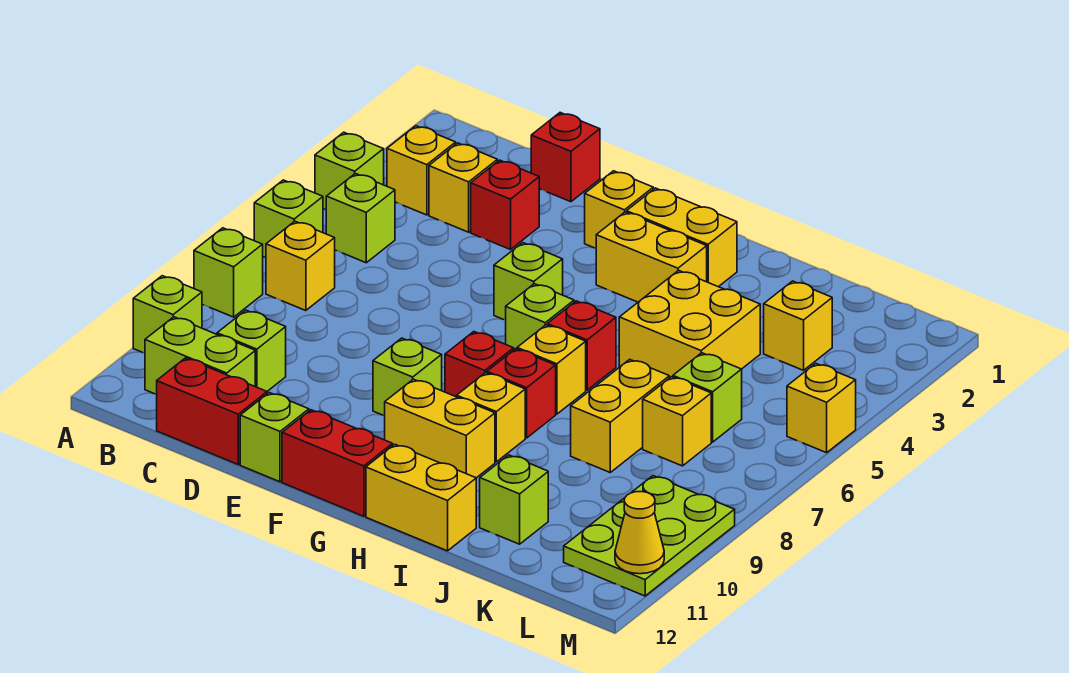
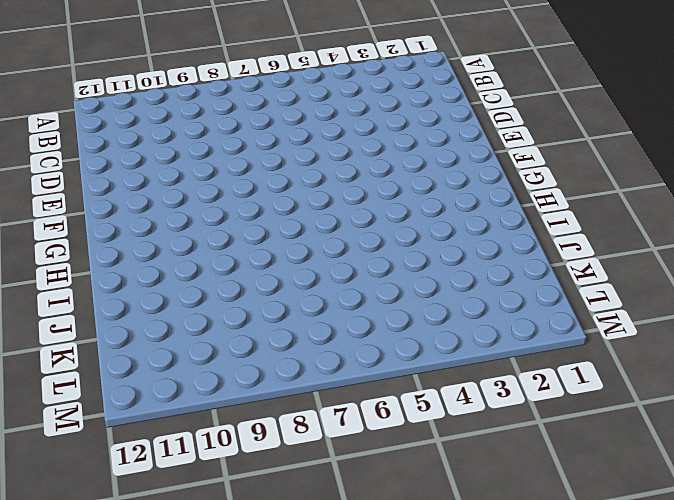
none -> lime 1x1 brick [315,132,384,210]
none -> lime 1x1 brick [254,180,323,258]
none -> lime 1x1 brick [194,228,263,317]
none -> lime 1x1 brick [133,276,202,353]

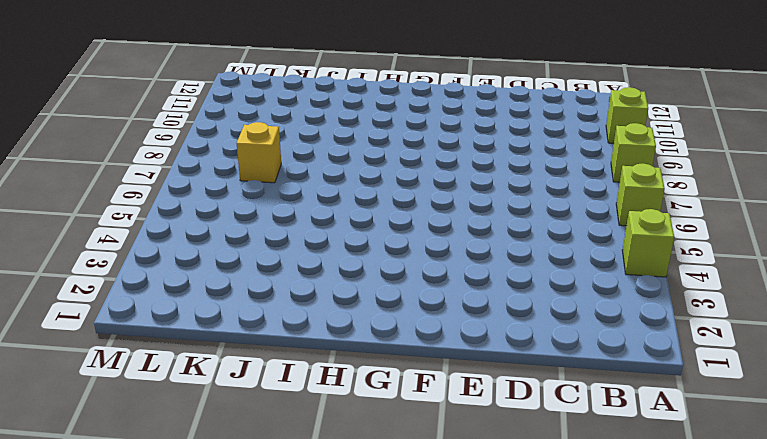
none -> yellow 1x1 brick [387,126,456,215]
none -> lime 1x1 brick [326,173,395,263]
none -> yellow 1x1 brick [266,221,335,311]
none -> lime 1x2 brick [145,317,255,394]

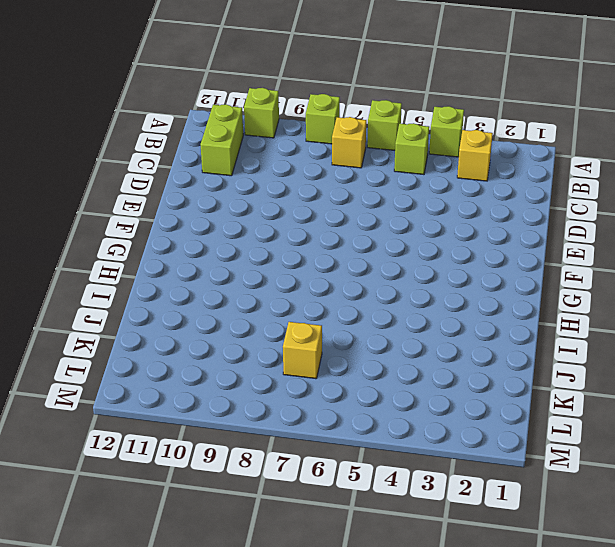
none -> yellow 1x1 brick [429,143,497,232]
none -> lime 1x1 brick [217,310,286,391]
none -> red 1x2 brick [157,358,267,464]
none -> red 1x1 brick [531,113,600,202]

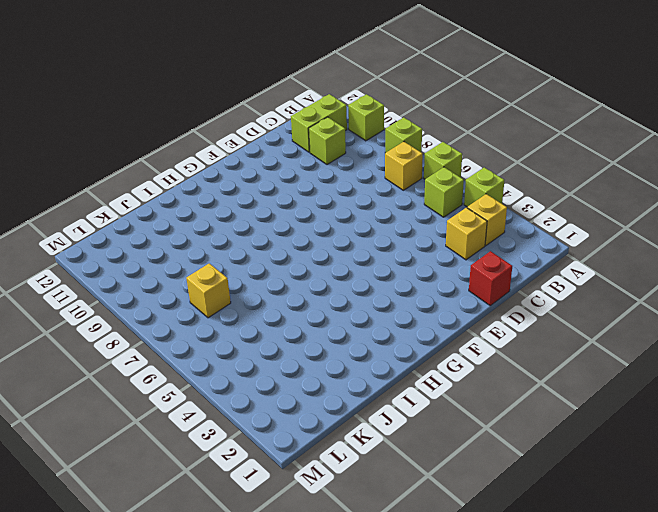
none -> red 1x2 brick [157,358,267,464]
none -> red 1x1 brick [471,160,539,250]
none -> lime 1x1 brick [240,393,309,482]
none -> yellow 1x1 brick [585,171,653,248]

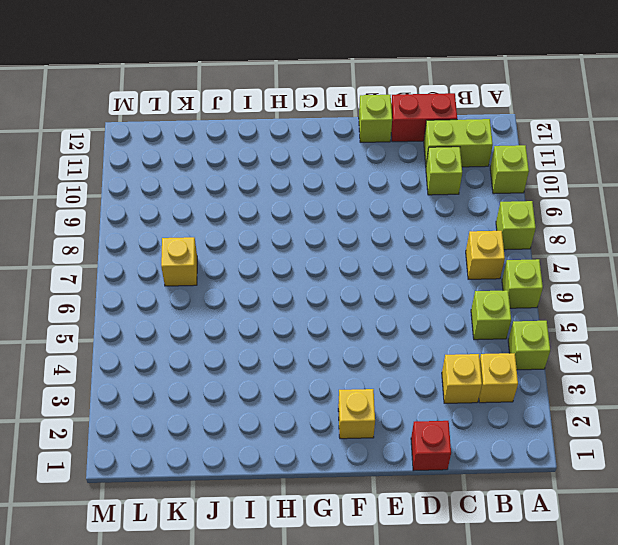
none -> red 1x1 brick [471,160,539,250]
none -> lime 1x1 brick [494,243,563,320]
none -> lime 1x1 brick [373,338,442,416]
none -> red 1x2 brick [282,410,393,516]

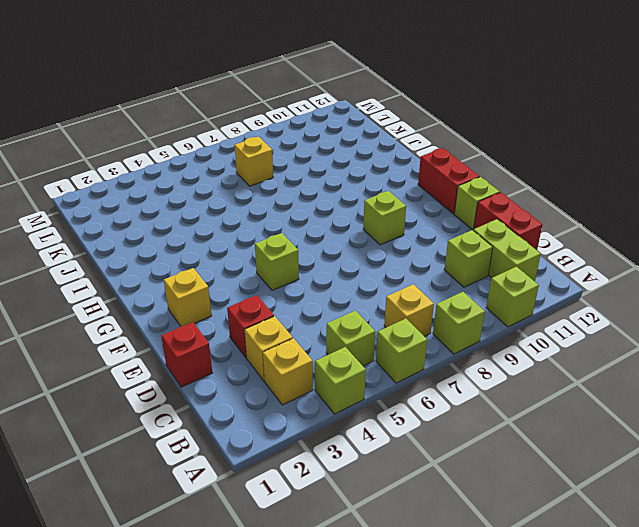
none -> yellow 1x2 brick [627,188,737,287]
none -> yellow 1x2 brick [596,212,707,302]
none -> lime 1x1 brick [506,284,574,350]
none -> red 1x1 brick [445,332,514,397]

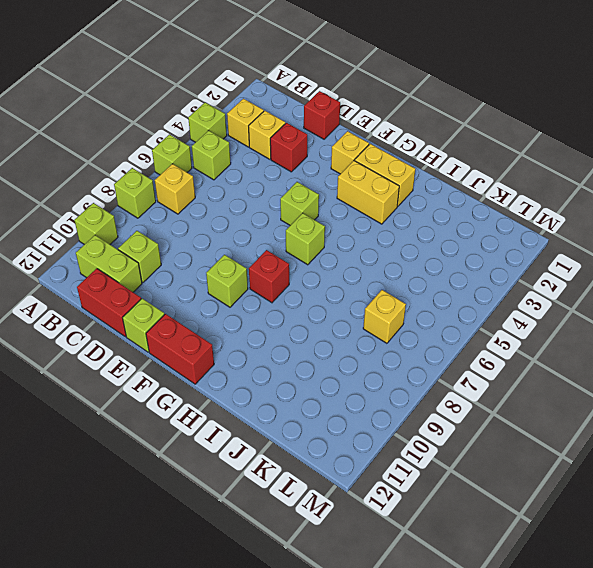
none -> yellow 1x2 brick [385,379,495,478]
none -> red 1x1 brick [547,301,616,390]
none -> yellow 1x1 brick [517,325,586,414]
none -> red 1x1 brick [487,349,556,438]

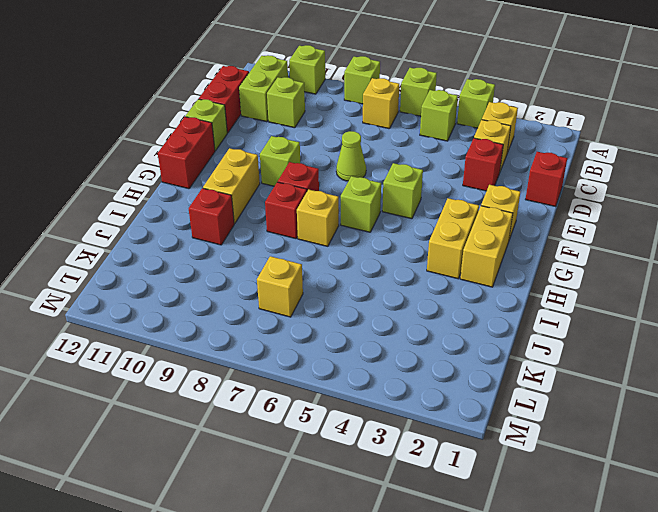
lime 1x1 cone [336,131,366,181] -> none
red 1x1 brick [189,188,234,245] -> red 1x1 brick moved to [547,301,616,390]
none -> yellow 1x1 brick [457,373,525,462]
none -> yellow 1x2 brick [366,444,476,551]
none -> yellow 2x2 brick [619,270,760,378]
none -> yellow 1x2 brick [571,359,669,472]

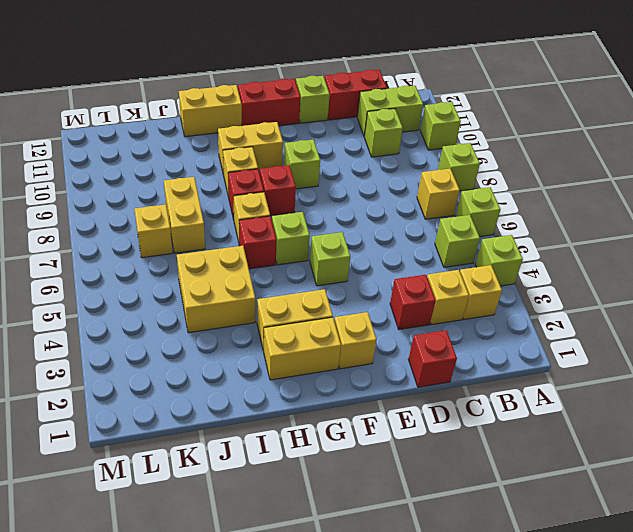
none -> lime 1x1 brick [480,455,548,544]
none -> yellow 1x1 brick [764,281,832,370]
none -> lime 1x1 brick [673,353,742,442]
none -> lime 2x3 plate [564,476,735,596]

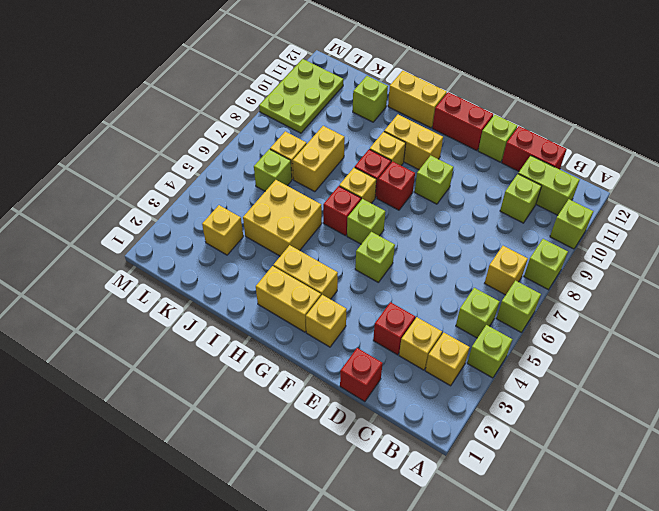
none -> yellow 1x1 brick [787,363,856,453]
none -> yellow 1x1 cone [615,492,664,574]

